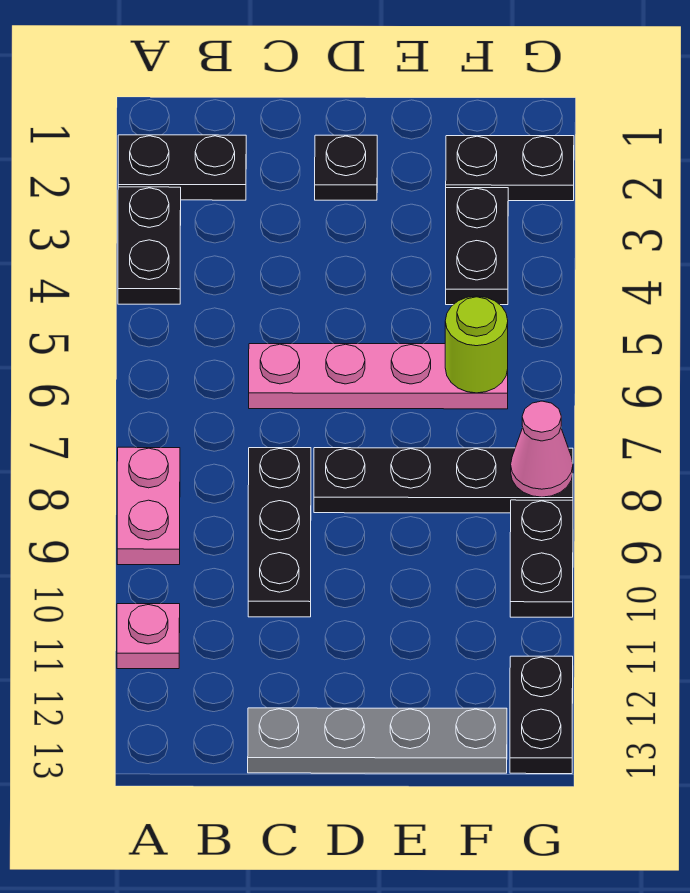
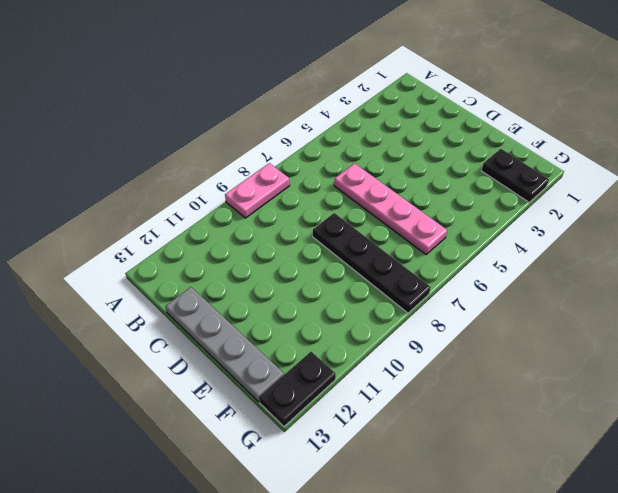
none -> black 1x2 plate [118,135,246,200]
none -> black 1x2 plate [118,187,181,304]
none -> pink 1x1 plate [117,604,180,669]

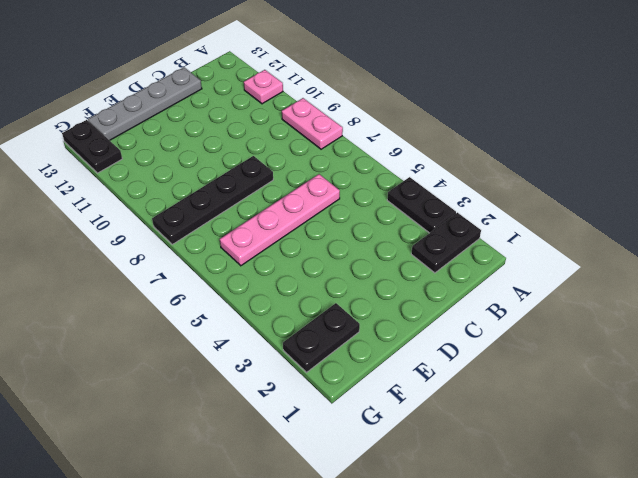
none -> black 1x3 plate [248,448,311,617]
none -> black 1x1 plate [315,135,377,200]
none -> black 1x2 plate [446,188,508,305]

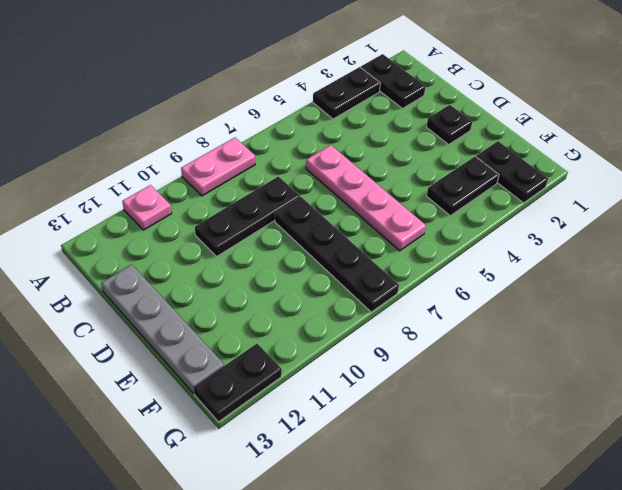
none -> black 1x2 plate [510,500,573,617]
none -> lime 1x1 round brick [445,296,508,393]
none -> pink 1x1 cone [511,401,573,497]

